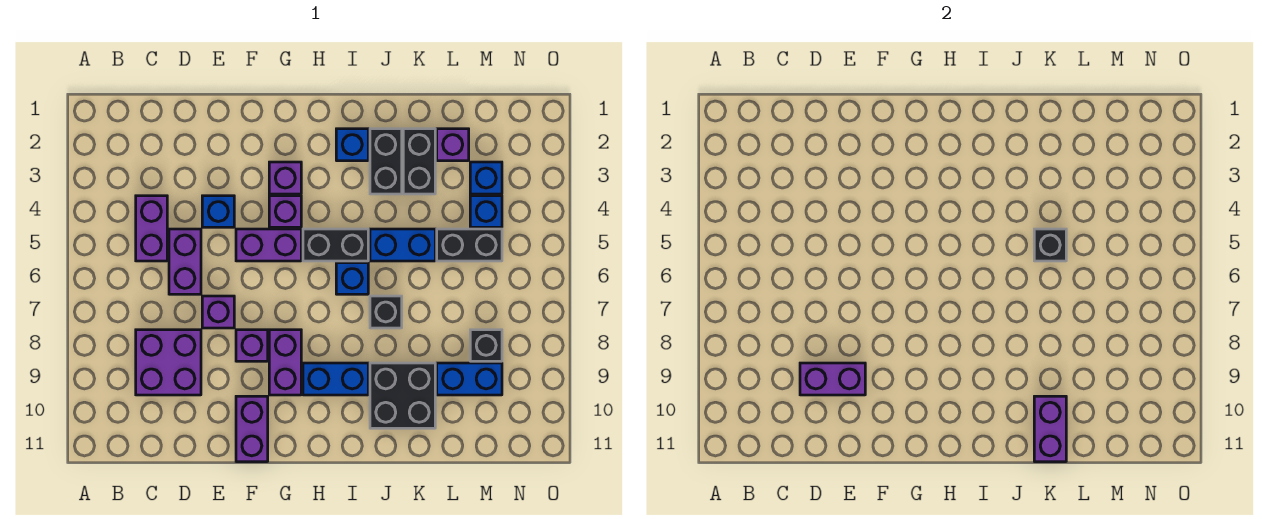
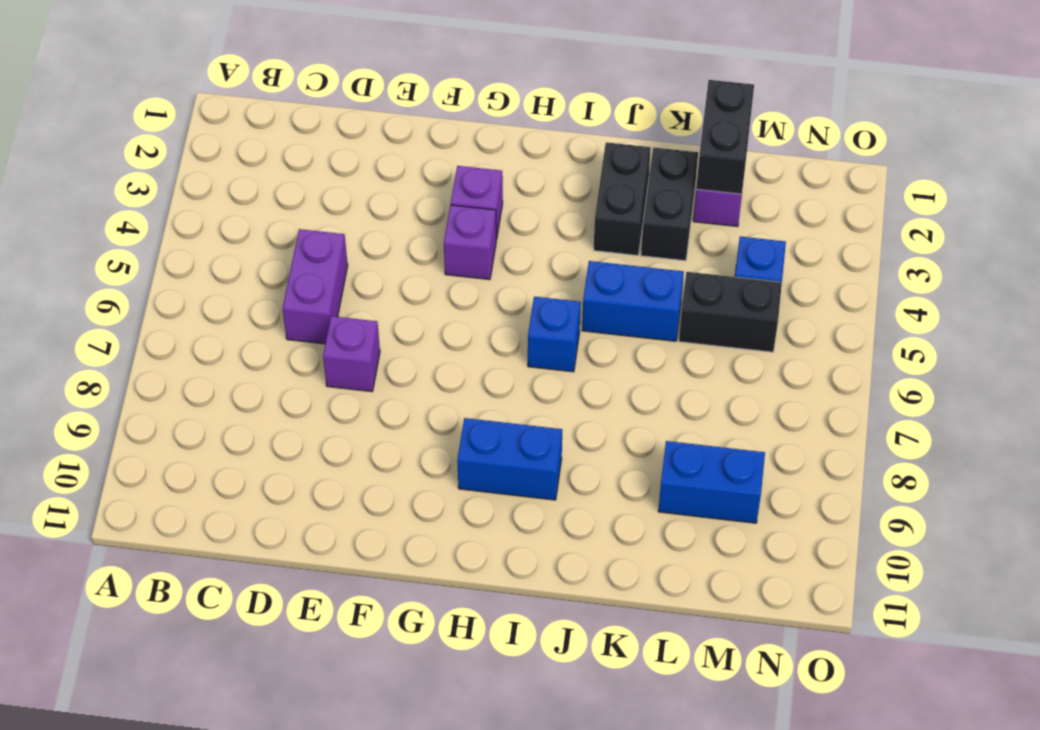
black 1x2 brick [696,80,754,194] -> black 1x2 brick turned to [303,229,368,261]
none -> purple 1x2 brick [136,196,167,261]
none -> purple 2x2 brick [136,330,201,395]
none -> blue 1x1 brick [202,196,234,227]

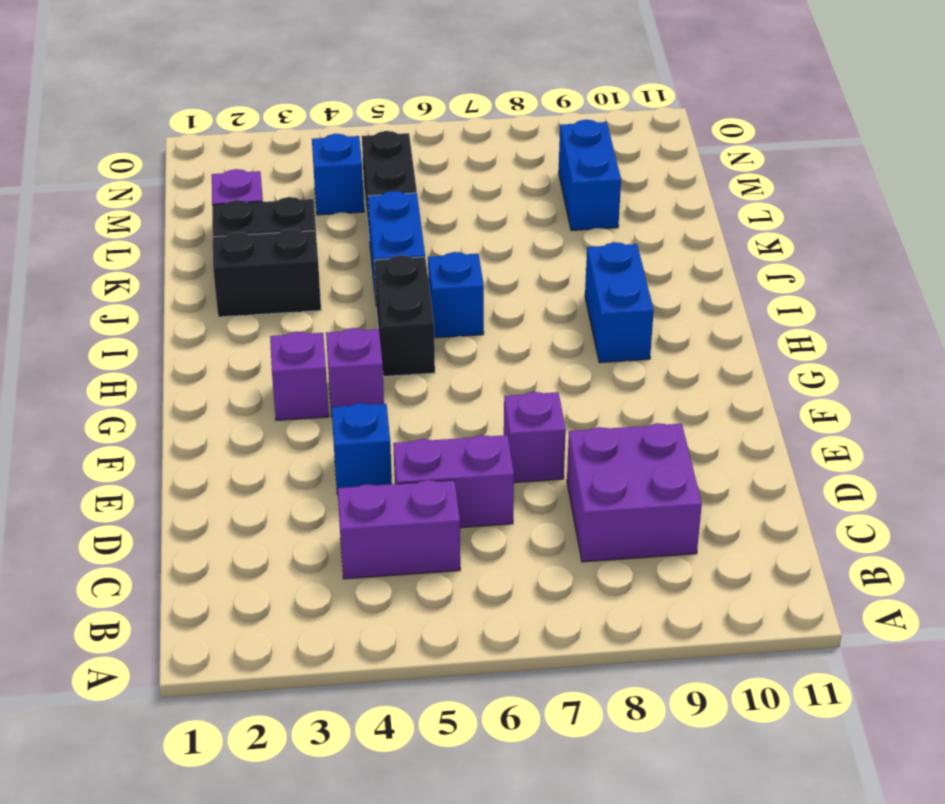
none -> purple 1x2 brick [236,229,301,261]
none -> purple 1x1 brick [236,330,268,361]
none -> purple 1x2 brick [236,396,268,462]

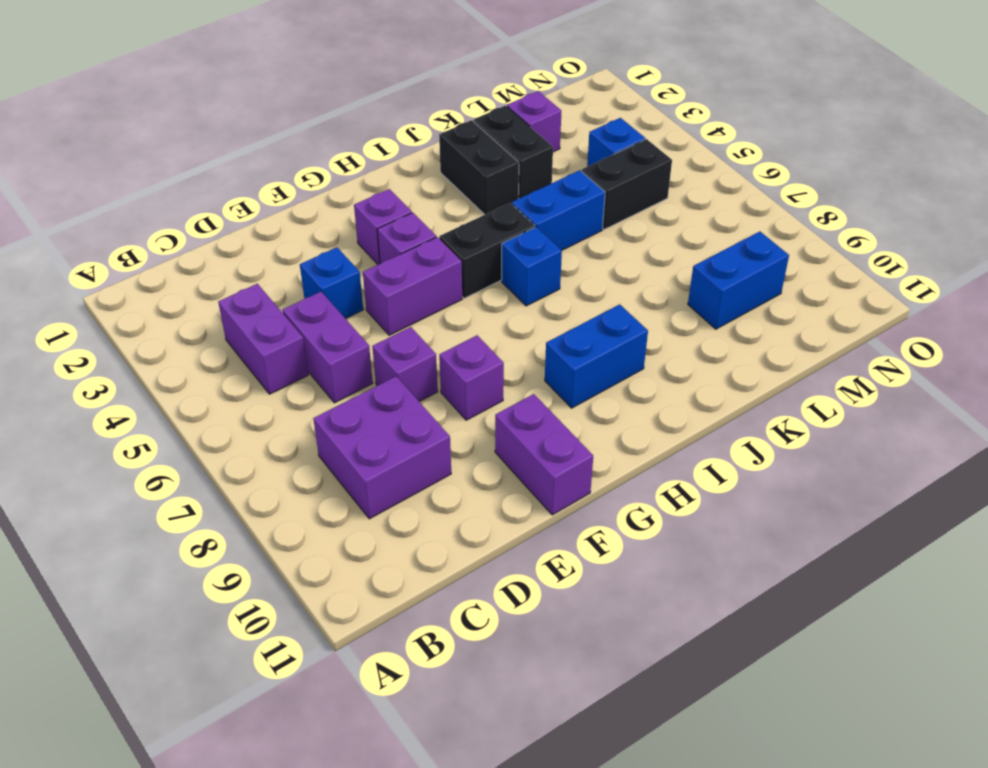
none -> purple 1x2 brick [269,330,301,395]
none -> blue 1x1 brick [336,129,368,161]
none -> black 1x1 brick [370,296,402,328]

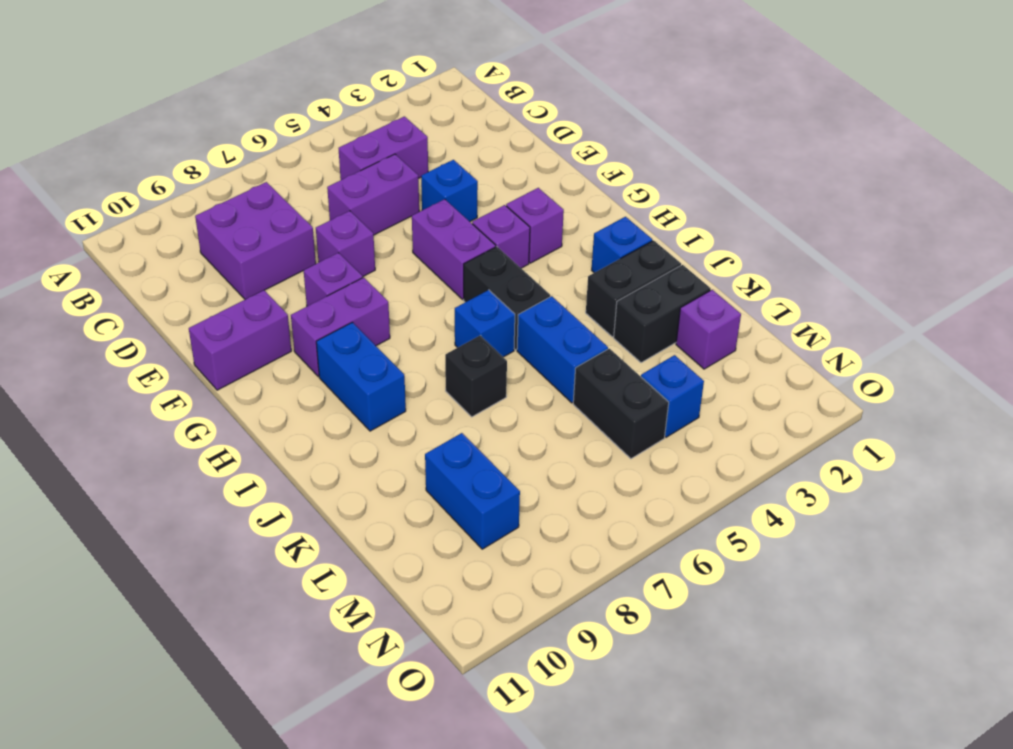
none -> black 2x2 brick [370,363,435,428]
none -> blue 1x1 brick [470,162,502,194]
none -> black 1x1 brick [470,330,502,361]

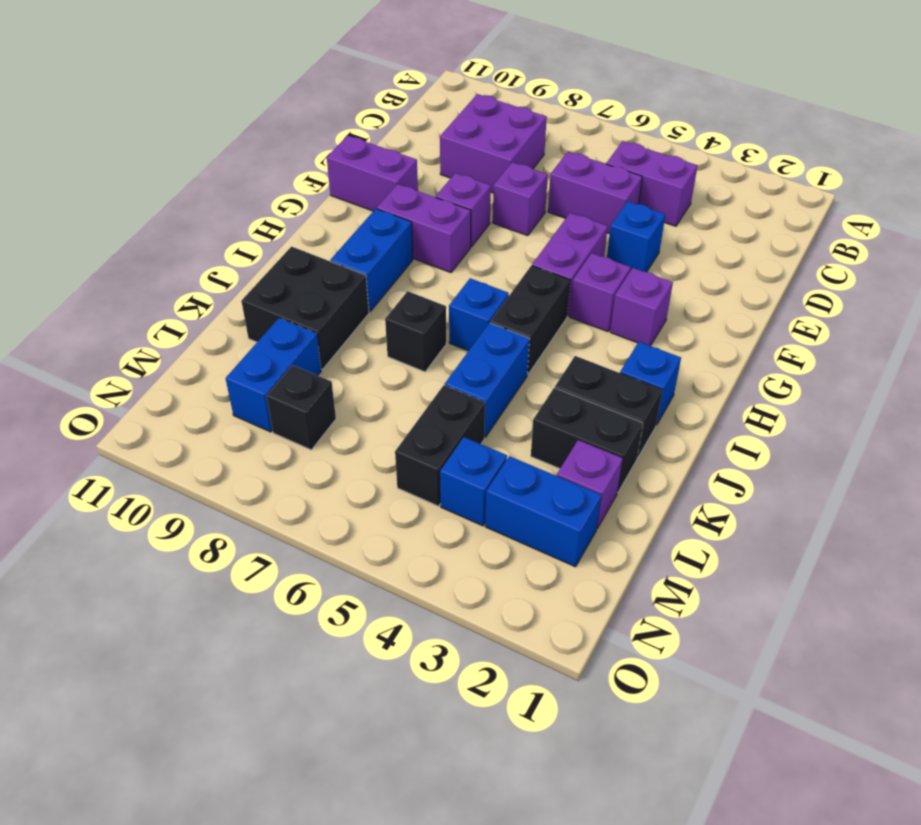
blue 1x2 brick [485,456,601,567] -> blue 1x1 brick [470,162,502,194]
none -> purple 1x2 brick [800,363,865,395]
none -> black 1x1 brick [1034,229,1066,261]
none -> purple 1x2 brick [1034,396,1066,462]

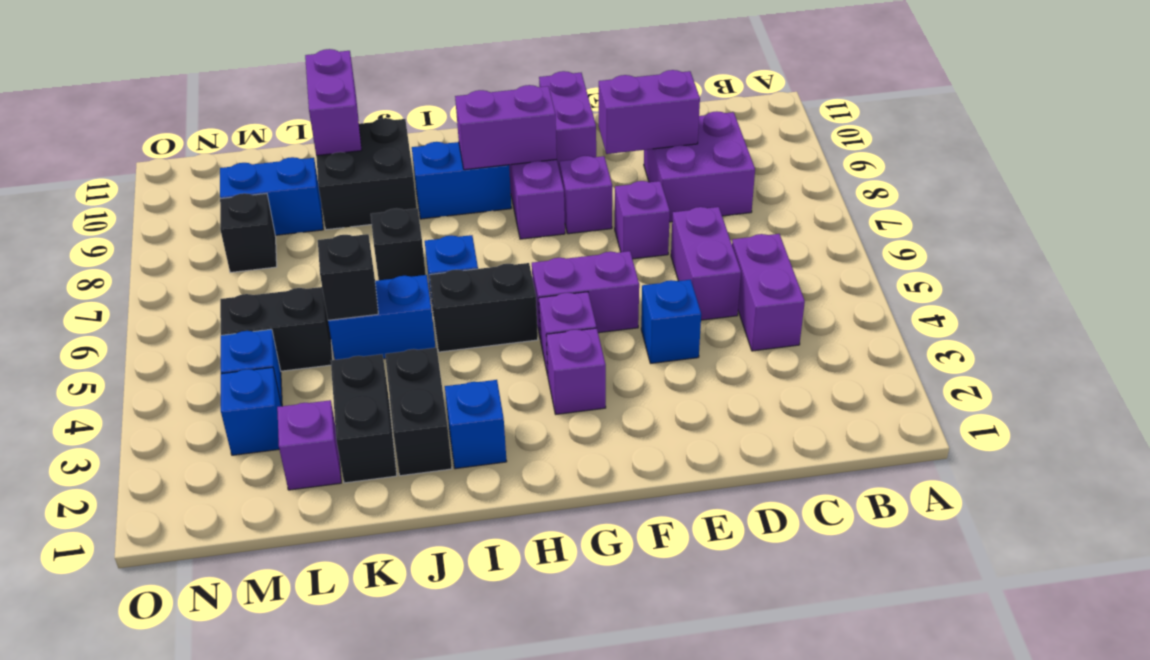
purple 1x2 brick [455,85,557,170] -> none

